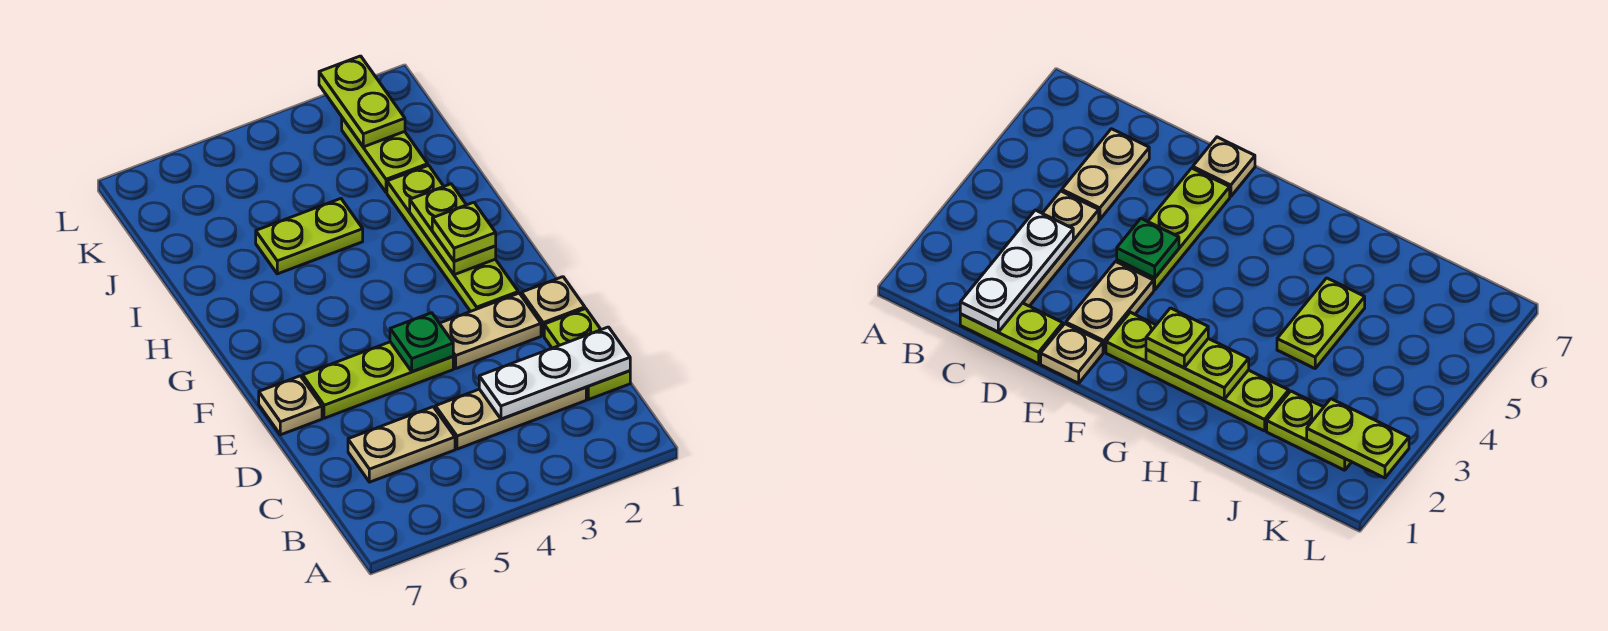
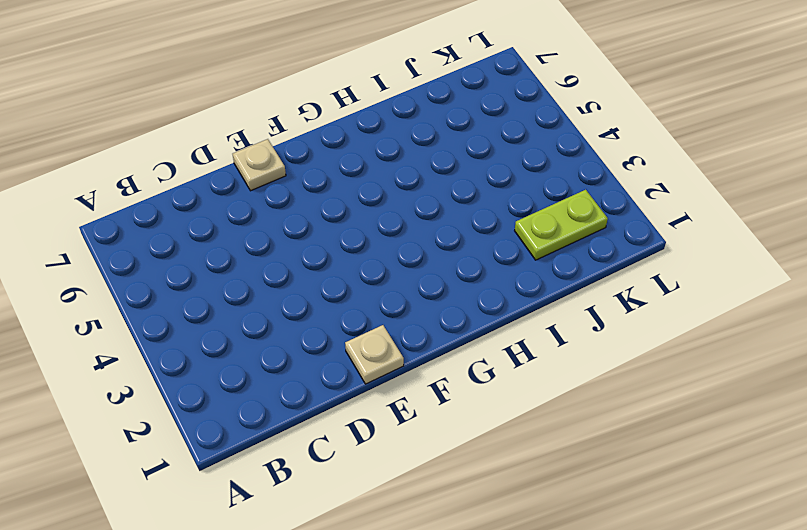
none -> lime 1x2 plate [544,309,630,400]
none -> tan 1x3 plate [436,387,586,449]
none -> tan 1x2 plate [348,407,455,482]

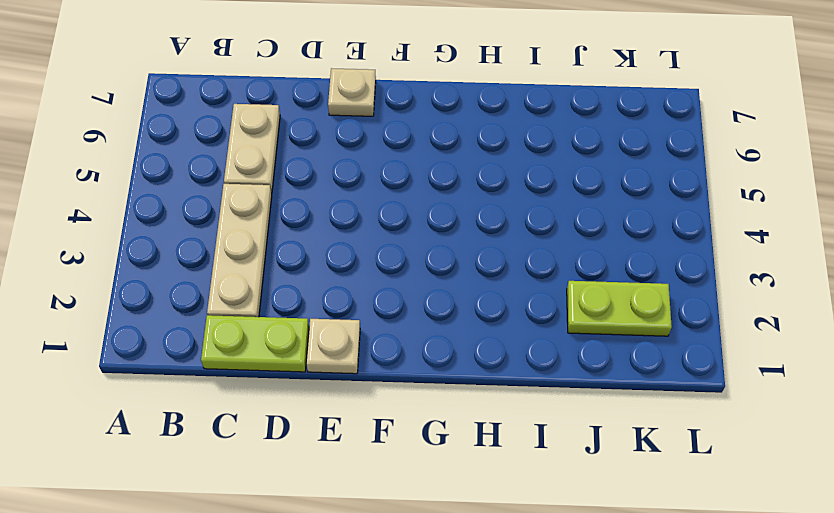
none -> tan 1x2 plate [440,293,541,368]
none -> lime 1x3 plate [303,342,453,418]
none -> lime 1x4 plate [387,165,518,312]

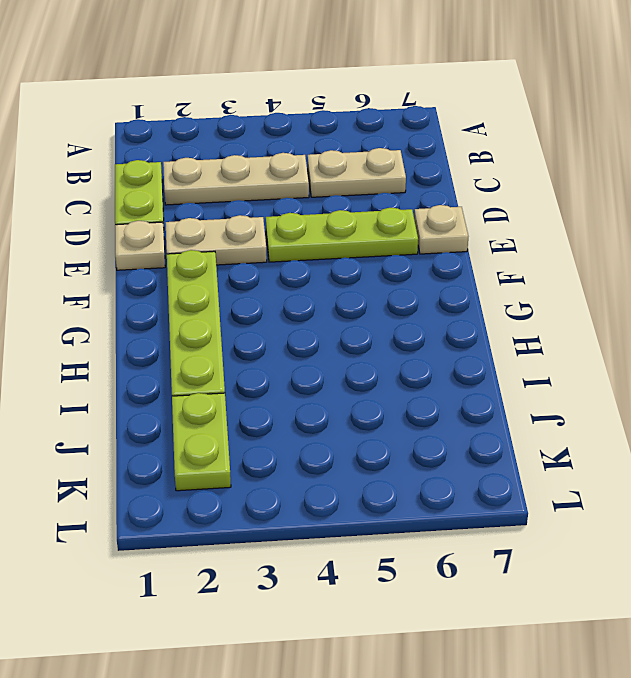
none -> lime 1x2 plate [256,199,363,274]
none -> white 1x3 plate [479,327,630,419]
none -> green 1x1 plate [390,313,453,372]

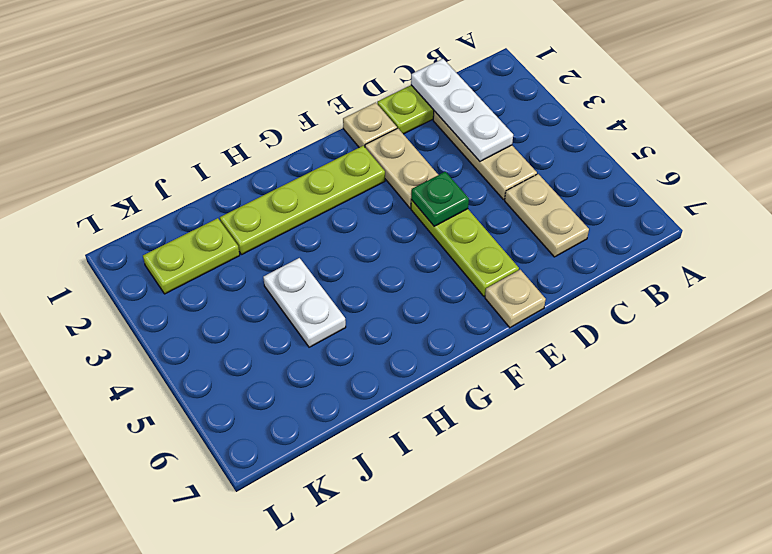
white 1x2 plate [263,258,346,347] -> lime 1x2 plate [256,199,363,274]
none -> lime 1x2 plate [410,184,496,275]
none -> lime 1x2 plate [319,56,405,147]
none -> lime 1x1 plate [432,202,496,261]

